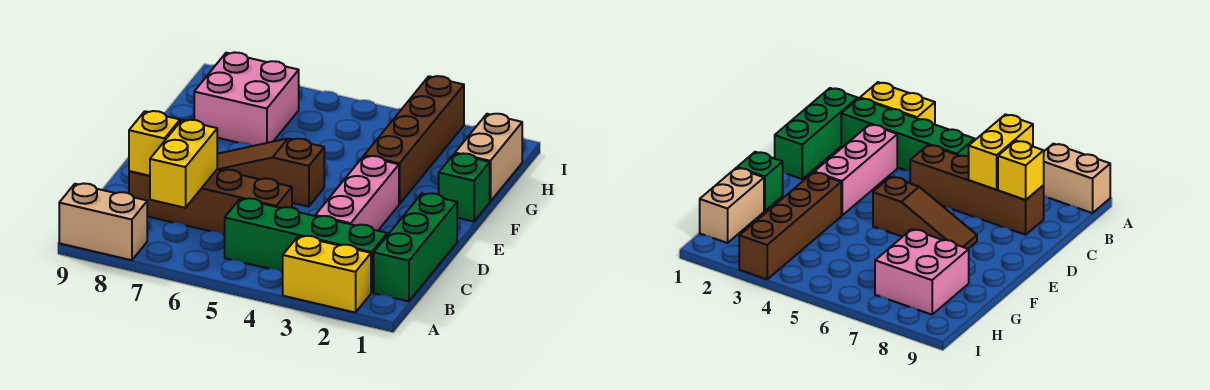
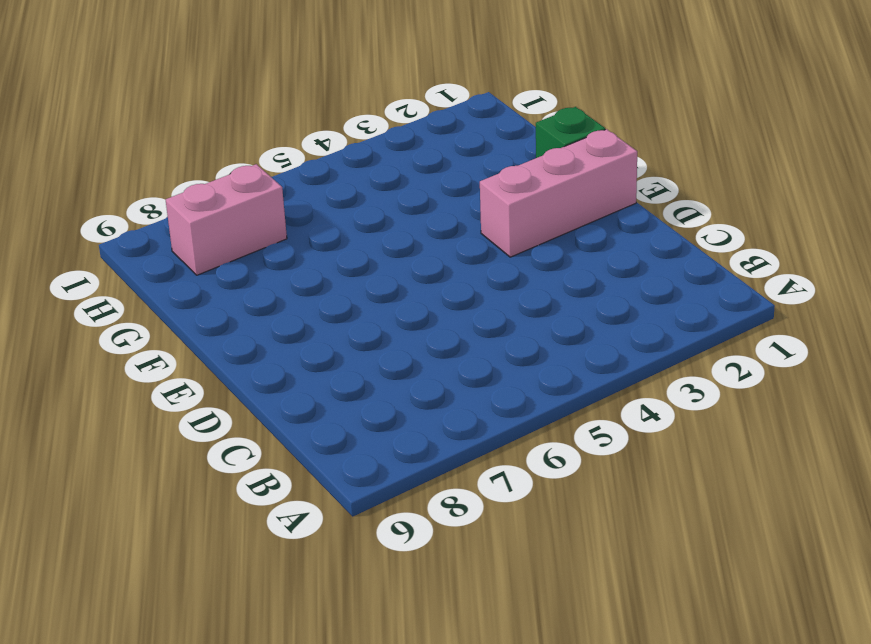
pink 1x3 brick [480,129,637,257] -> pink 1x3 brick turned to [315,156,399,231]
pink 1x2 brick [166,164,287,275] -> pink 2x2 brick [194,52,299,146]
none -> yellow 1x2 brick [283,236,371,313]
none -> tan 1x2 brick [59,183,147,260]
none -> green 1x3 brick [374,193,457,301]

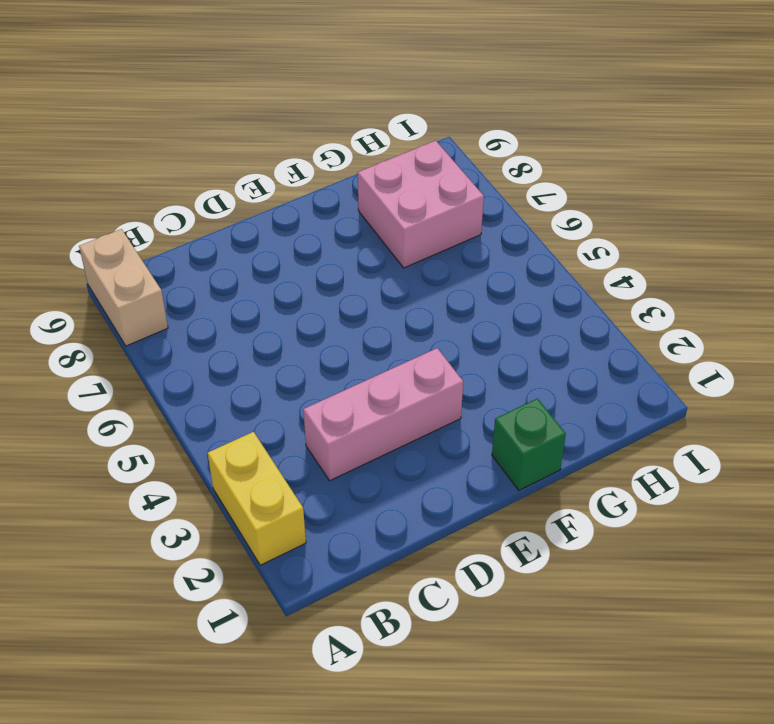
none -> green 1x3 brick [374,193,457,301]
none -> green 1x4 brick [225,198,387,293]
none -> brown 1x4 brick [129,169,292,234]

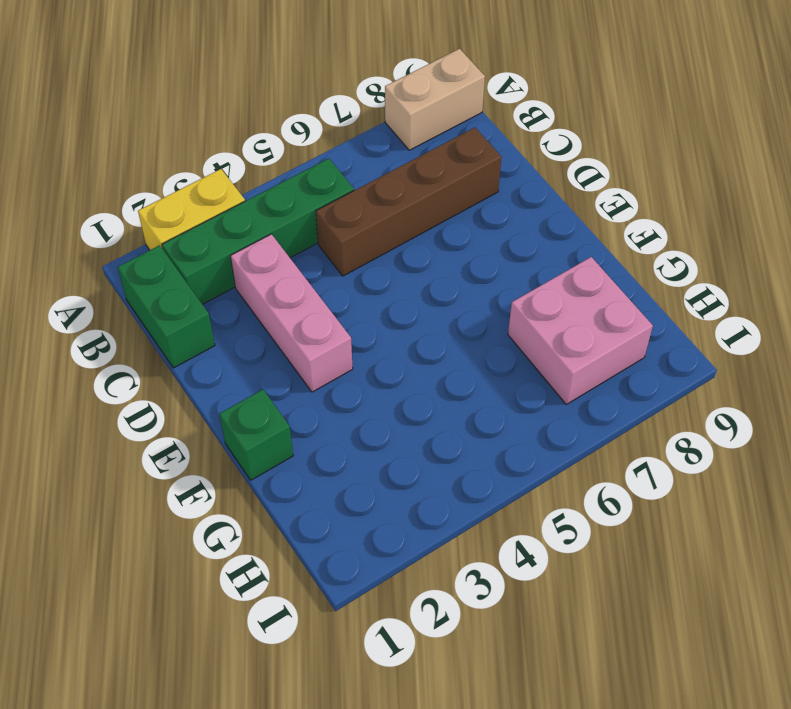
green 1x2 brick [118,245,215,368] -> green 1x3 brick [374,193,457,301]
none -> brown 1x3 slope [217,139,324,207]
none -> brown 1x4 brick [364,76,464,204]
none -> tan 1x2 brick [455,114,522,202]

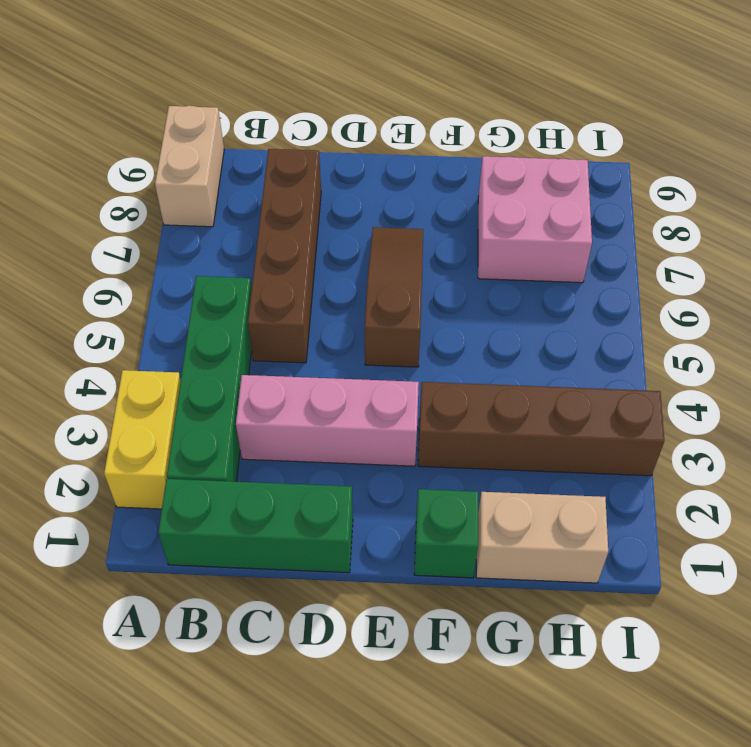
none -> yellow 1x2 brick [150,120,217,208]
none -> yellow 1x1 brick [129,111,180,176]

